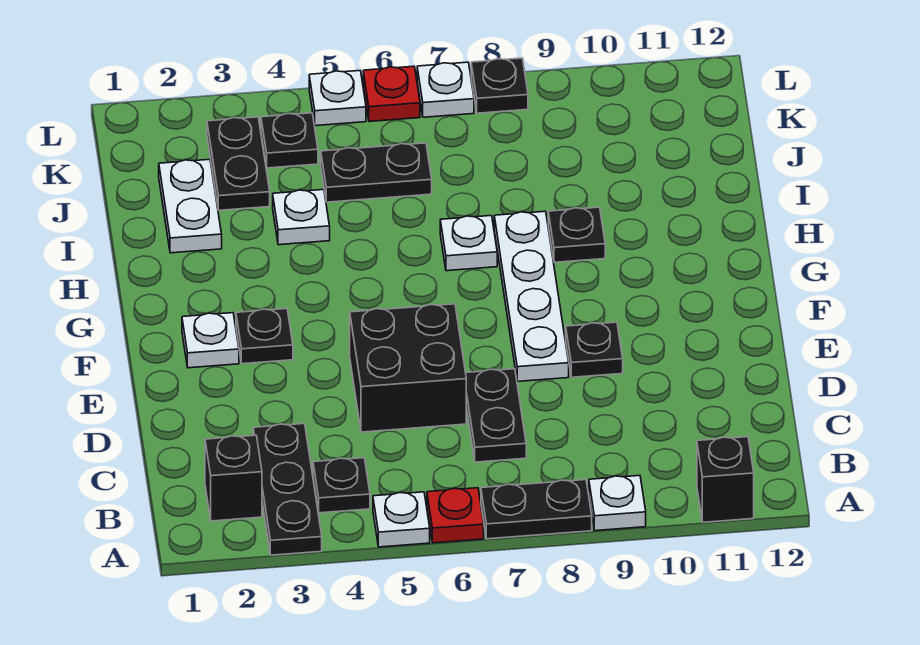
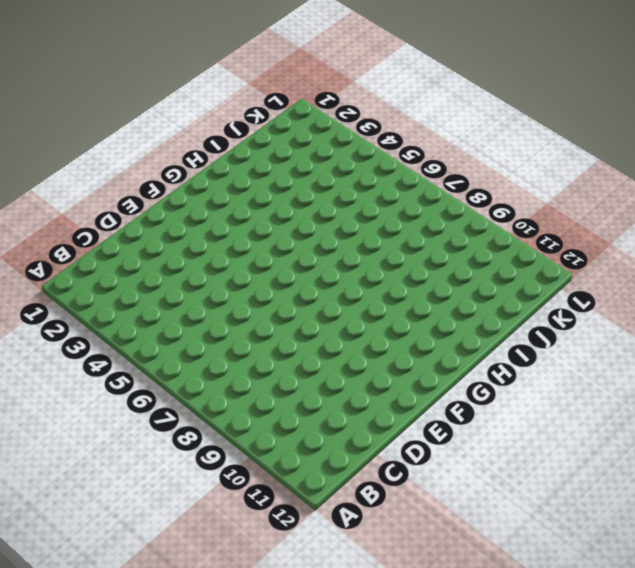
none -> black 1x3 plate [253,424,322,555]
none -> white 1x1 plate [373,492,430,547]
none -> red 1x1 plate [427,488,484,543]

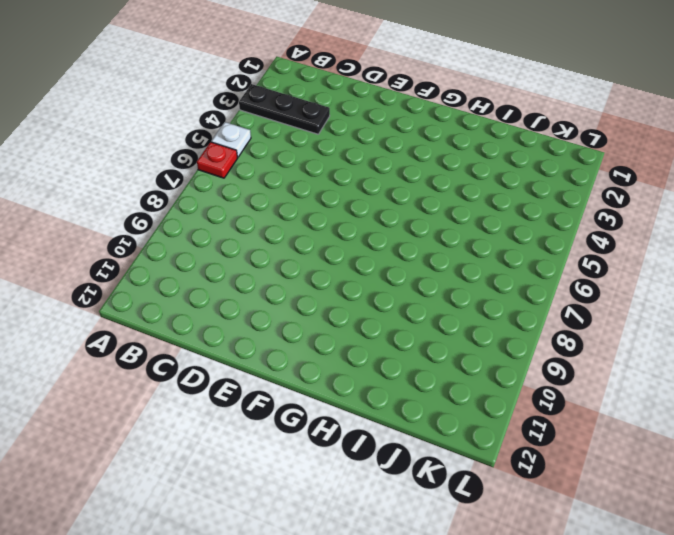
none -> black 1x2 plate [481,480,592,539]
none -> white 1x1 plate [589,476,646,531]
none -> black 1x1 brick [697,437,754,522]

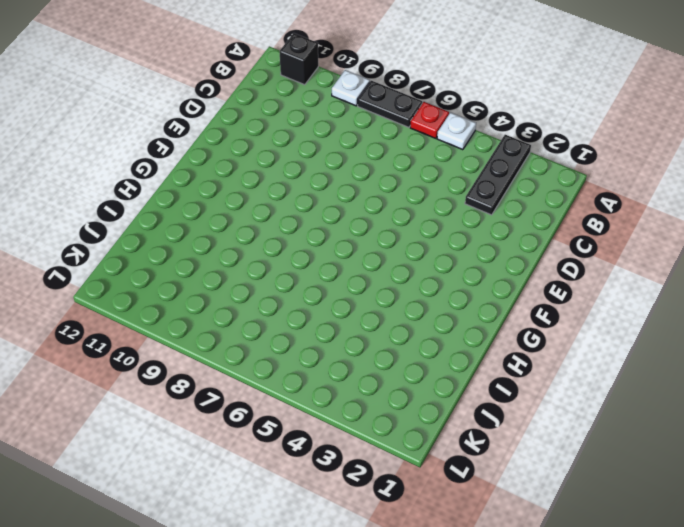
none -> black 1x1 brick [205,435,262,521]
none -> black 1x1 plate [313,458,370,513]
none -> black 1x2 plate [466,369,526,462]

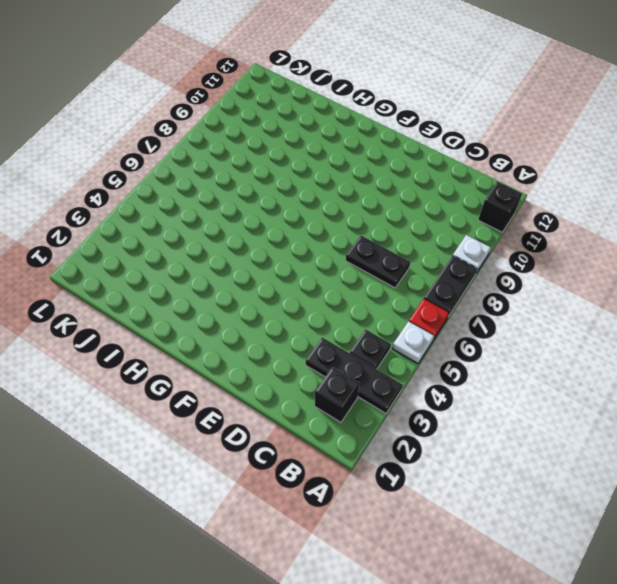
none -> black 2x2 brick [350,304,466,432]
none -> white 1x4 plate [494,211,569,381]
none -> black 1x1 plate [566,322,623,377]

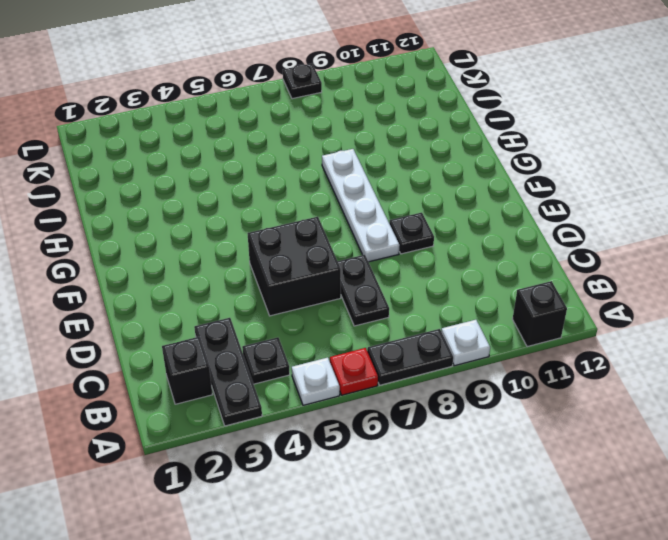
none -> white 1x1 plate [182,313,239,368]
none -> black 1x1 plate [236,309,293,364]
none -> white 1x1 plate [440,216,497,271]

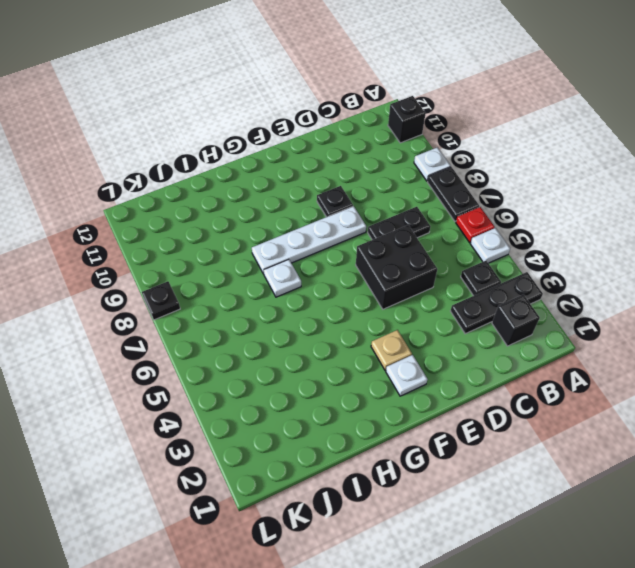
tan 1x1 plate [371,330,412,370] -> black 1x1 plate [236,309,293,364]
none -> black 1x1 plate [548,207,605,262]
none -> white 1x2 plate [159,159,222,253]
none -> white 1x1 plate [273,190,330,245]

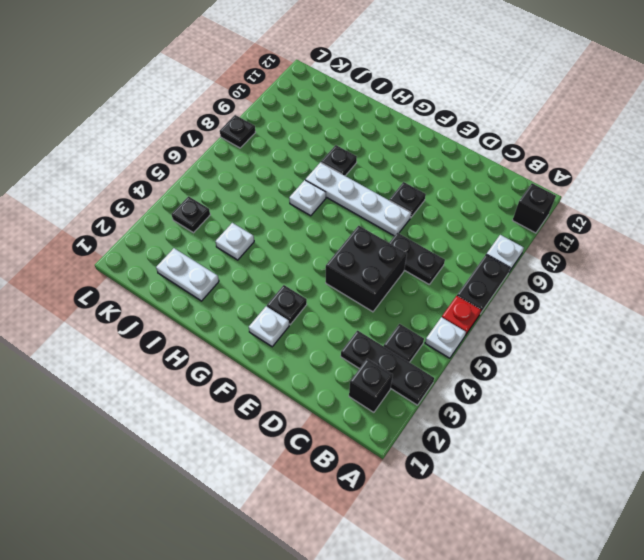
none -> black 1x2 plate [207,117,270,210]
none -> black 1x2 plate [321,143,432,202]
none -> white 1x1 plate [309,71,366,126]

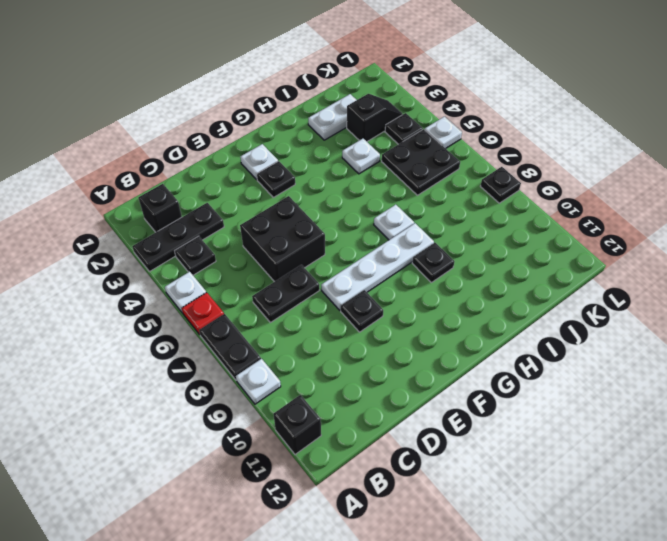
black 1x2 slope [347,94,403,141] -> black 1x2 plate [207,117,270,210]
black 2x2 plate [382,129,460,195] -> black 1x2 plate [321,143,432,202]
none -> red 1x1 plate [363,66,420,122]
none -> white 1x1 plate [417,62,474,117]

